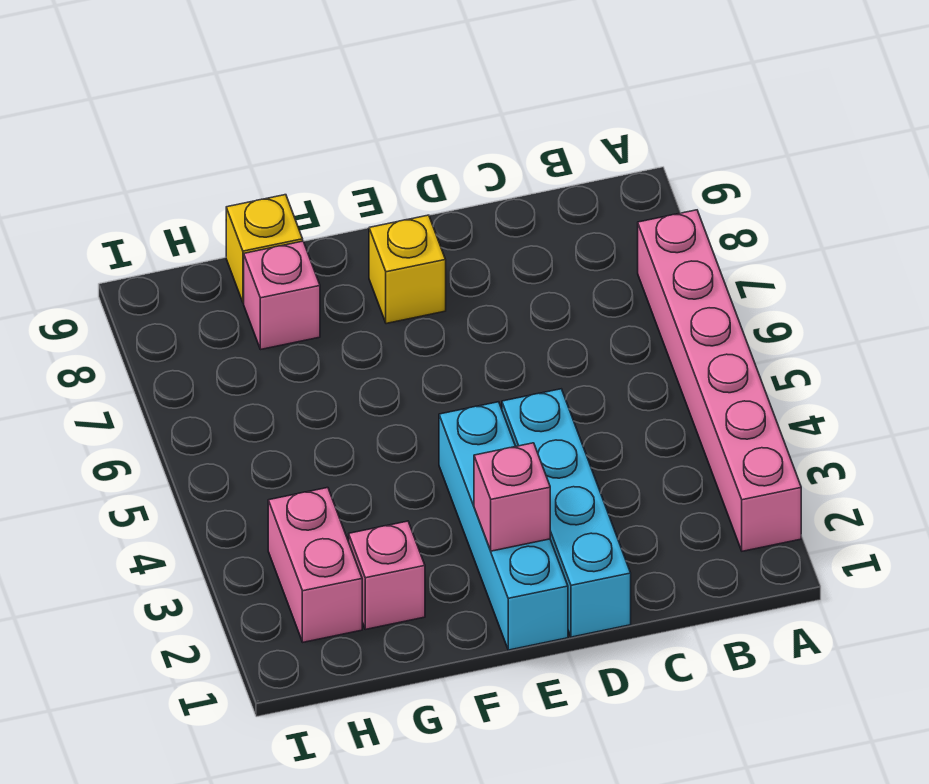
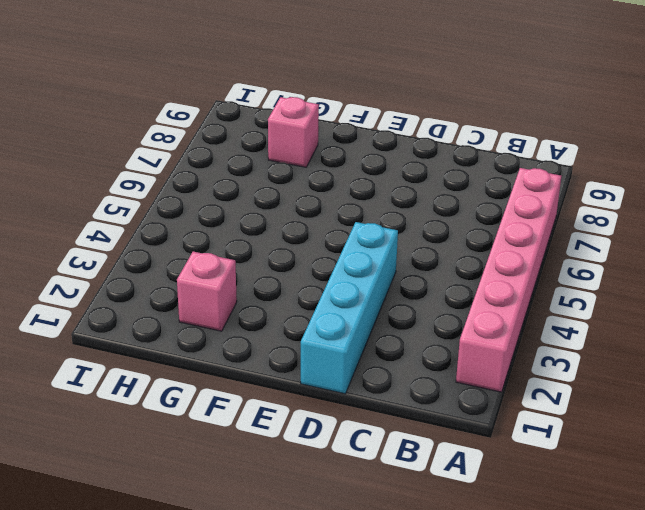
none -> cyan 1x4 brick [439,402,568,650]
none -> yellow 1x1 brick [369,215,446,324]

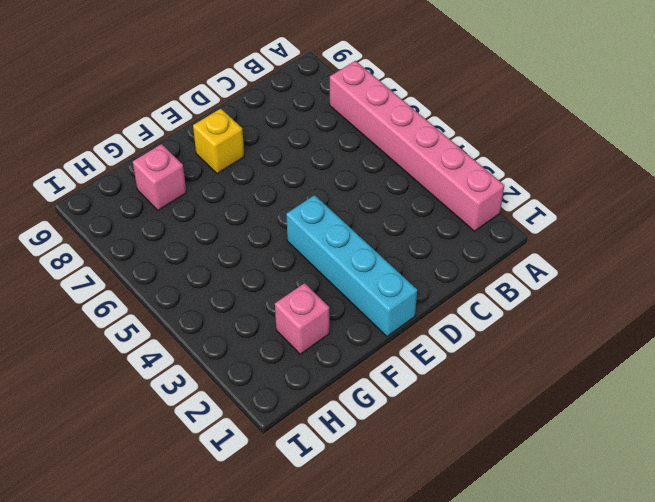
none -> cyan 1x4 brick [502,389,631,637]
none -> yellow 1x1 brick [226,195,303,303]

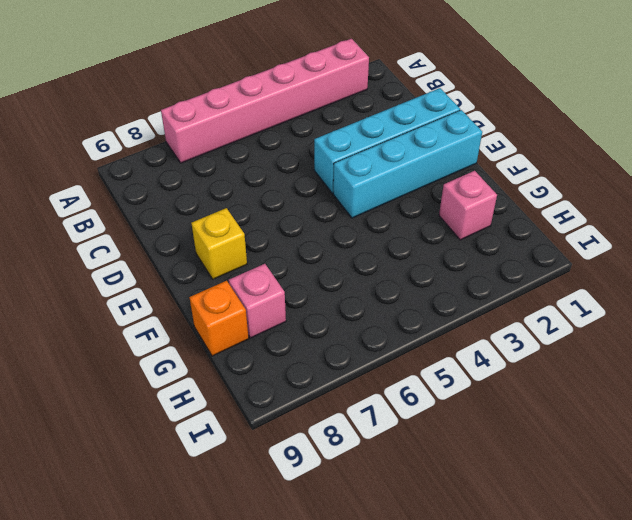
orange 1x1 brick [189,281,249,356] -> yellow 1x1 brick [226,195,303,303]
none -> pink 1x2 brick [268,488,362,642]
none -> pink 1x1 brick [474,443,550,551]

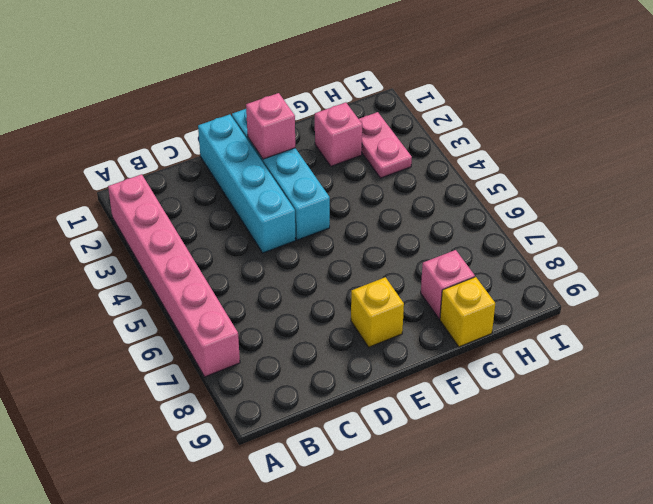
pink 1x2 plate [359,112,412,178] -> pink 1x2 brick [268,488,362,642]

